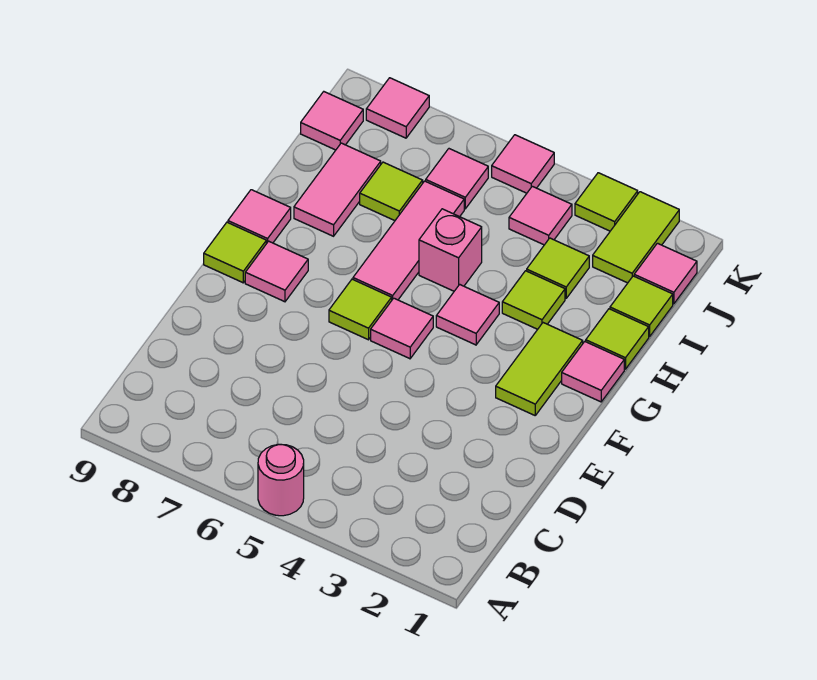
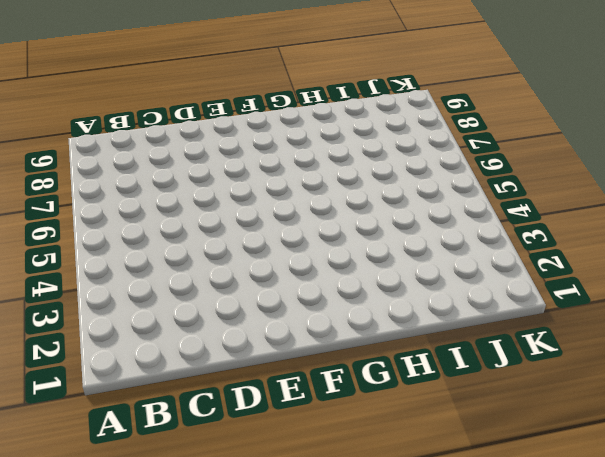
none -> pink 1x1 round brick [258,444,304,516]
none -> lime 1x2 tile [496,323,583,415]
none -> pink 1x1 tile [371,298,433,359]

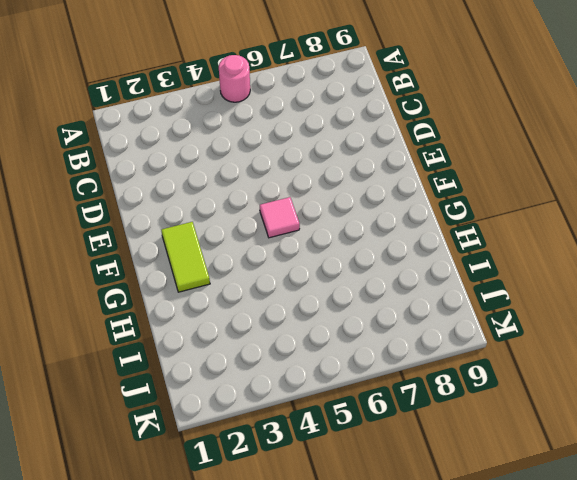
none -> lime 1x1 tile [329,279,392,340]
none -> pink 1x1 tile [245,241,308,302]
none -> lime 1x1 tile [204,222,266,283]

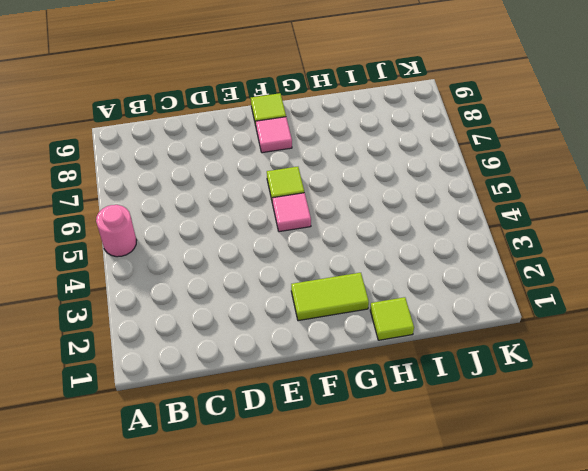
none -> pink 1x1 tile [562,342,624,402]
none -> pink 1x1 tile [436,284,499,345]
none -> pink 1x3 tile [353,181,464,300]

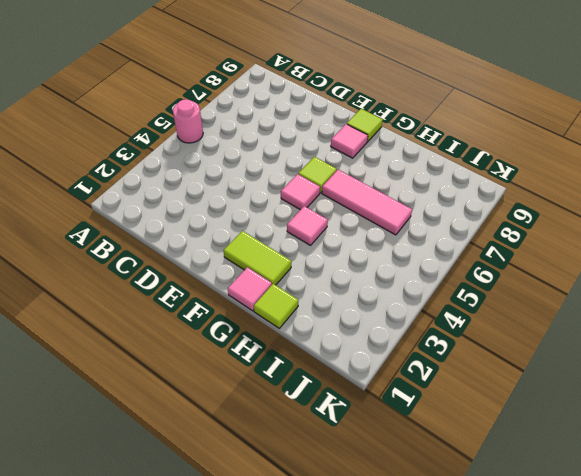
none -> pink 1x1 tile [228,190,291,244]
none -> lime 1x1 tile [502,271,565,329]
none -> pink 1x1 brick [419,209,482,291]

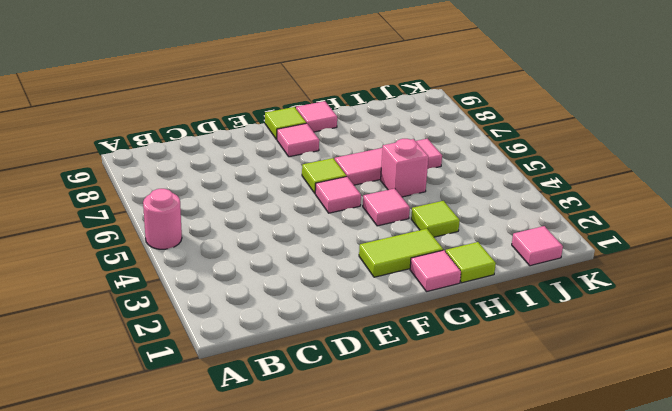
none -> pink 1x2 tile [294,143,381,236]
none -> lime 1x1 tile [610,276,673,336]
none -> lime 1x1 tile [527,238,589,298]

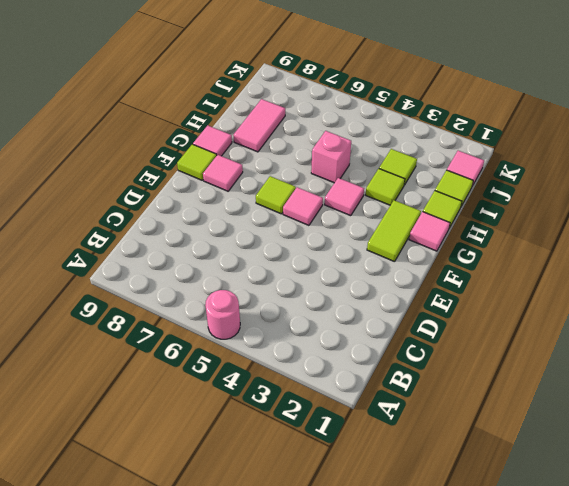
none -> pink 1x3 tile [353,181,464,300]
none -> lime 1x1 tile [360,162,423,221]
none -> lime 1x2 tile [593,192,679,283]

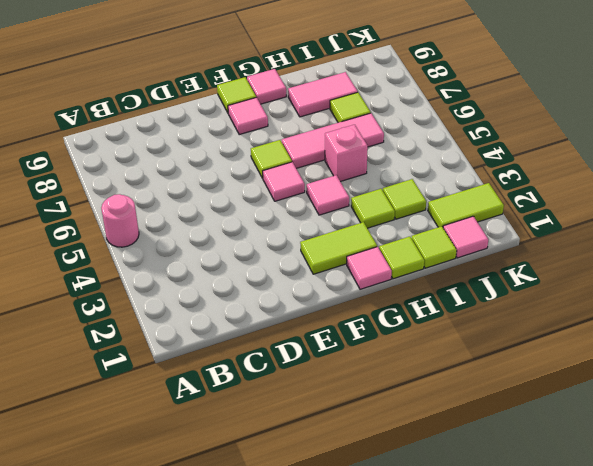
none -> pink 1x1 tile [509,186,572,245]
none -> pink 1x1 tile [426,149,488,209]
none -> pink 1x1 tile [301,92,363,150]

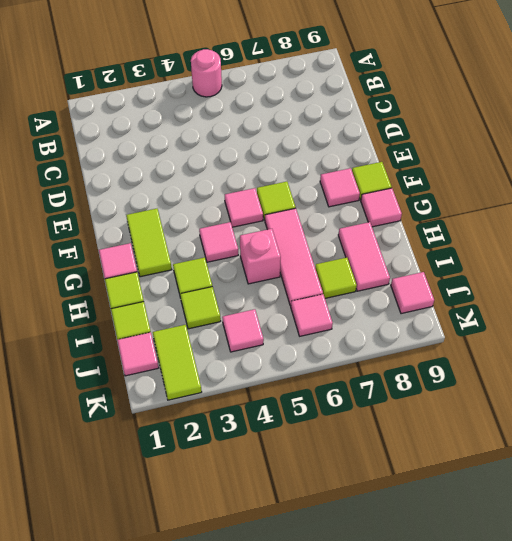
none -> lime 1x1 tile [575,173,638,231]
none -> pink 1x1 tile [492,135,554,193]
none -> pink 1x1 tile [366,78,429,138]

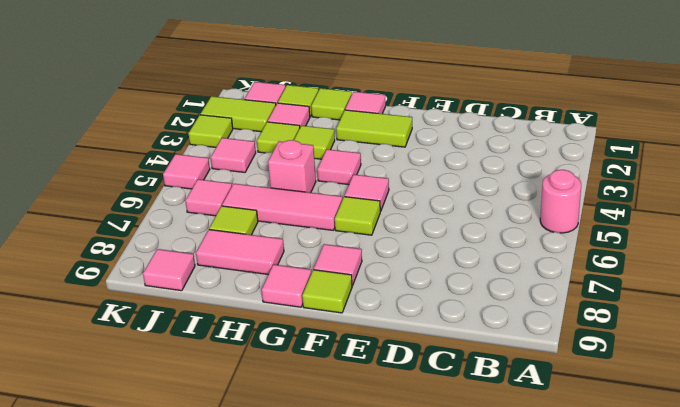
pink 1x1 tile [268,103,310,127] -> pink 1x1 tile moved to [366,78,429,138]

